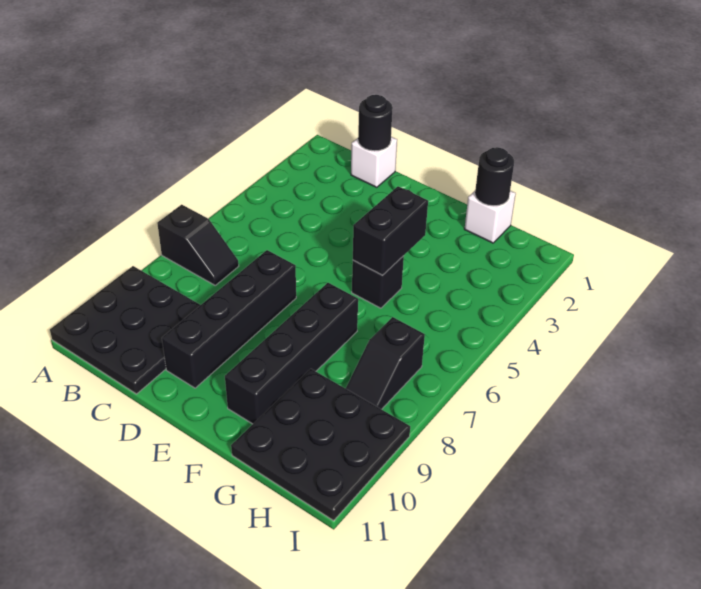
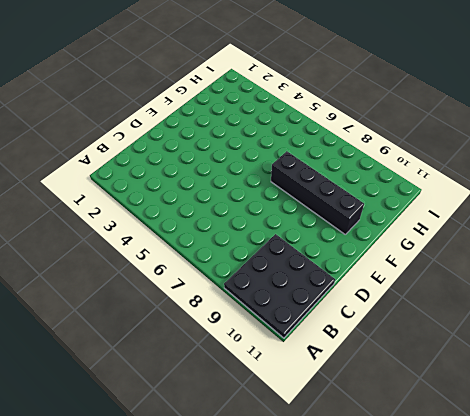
none -> black 1x2 slope [157,205,239,285]
none -> white 1x1 brick [351,137,397,187]
none -> black 1x4 brick [162,250,296,388]

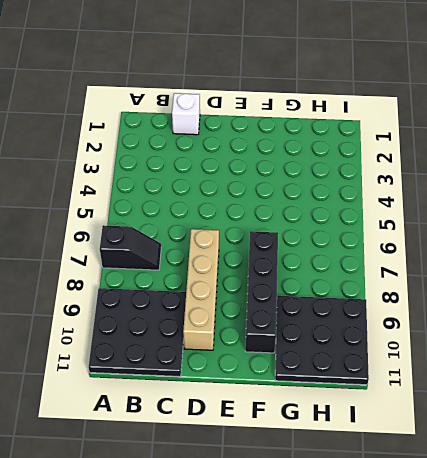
tan 1x4 brick [183,229,219,350] -> black 1x4 brick [162,250,296,388]
none -> black 1x1 brick [352,256,404,308]
none -> white 1x1 brick [465,191,516,243]
none -> black 1x2 slope [346,317,425,409]

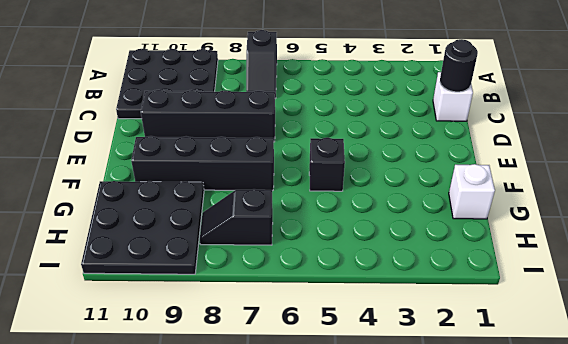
none -> black 1x2 brick [353,186,428,275]
none -> black 1x1 round brick [475,147,514,206]

